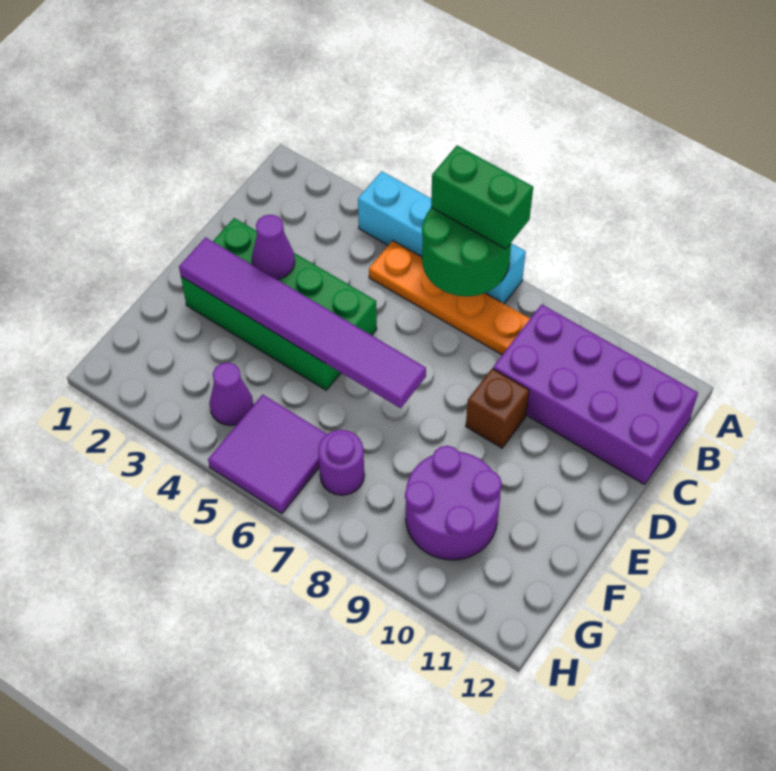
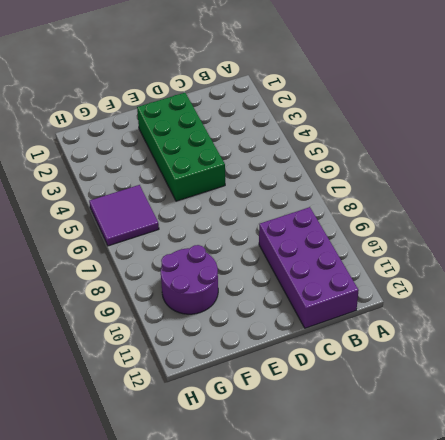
none -> cyan 1x4 brick [358,171,526,303]
none -> orange 1x4 plate [369,241,530,355]
none -> brown 1x1 brick [466,368,529,448]

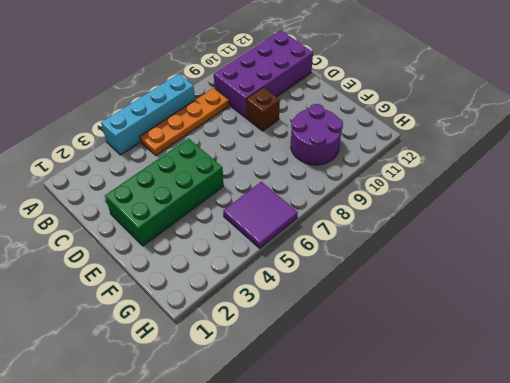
none -> purple 1x1 cone [209,363,253,426]
none -> purple 1x1 round brick [318,430,364,495]
none -> green 2x2 round brick [422,207,511,296]

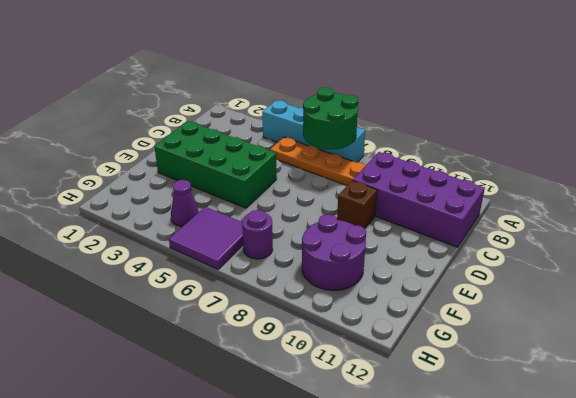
none -> purple 1x1 cone [252,215,295,279]
none -> purple 1x6 tile [179,237,426,408]
none -> green 1x2 brick [431,145,533,249]

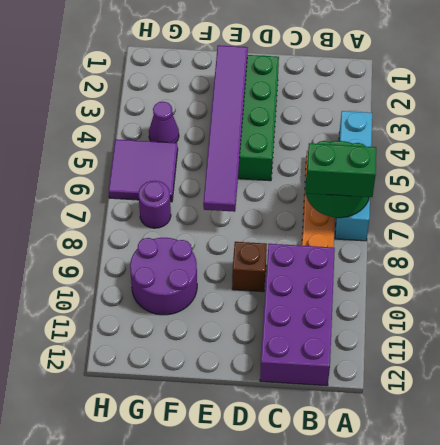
green 1x2 brick [306,143,376,197] -> green 1x2 brick turned to [431,145,533,249]
none -> purple 1x1 cone [252,215,295,279]

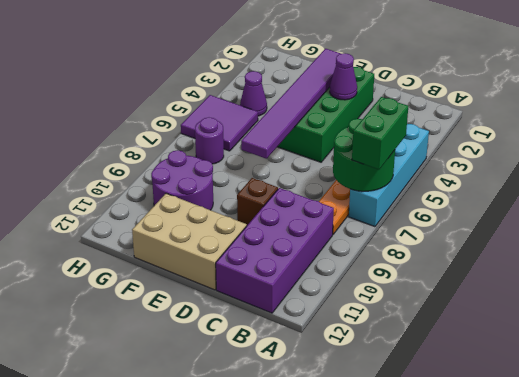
tan 2x3 brick [132,193,247,290] -> none

